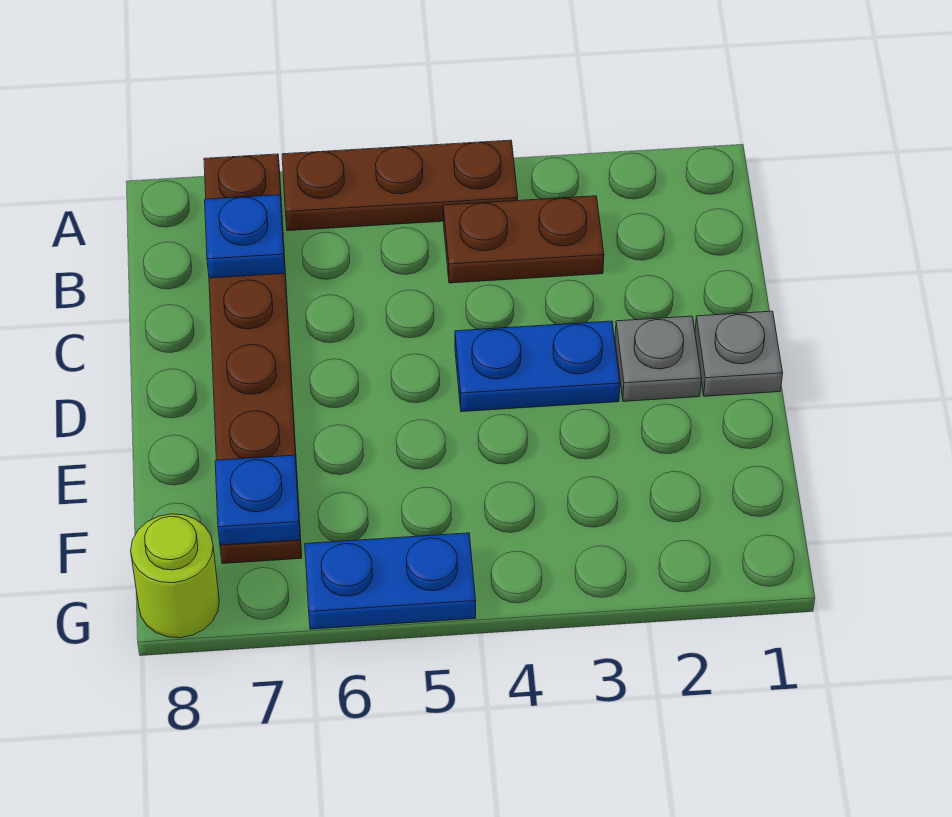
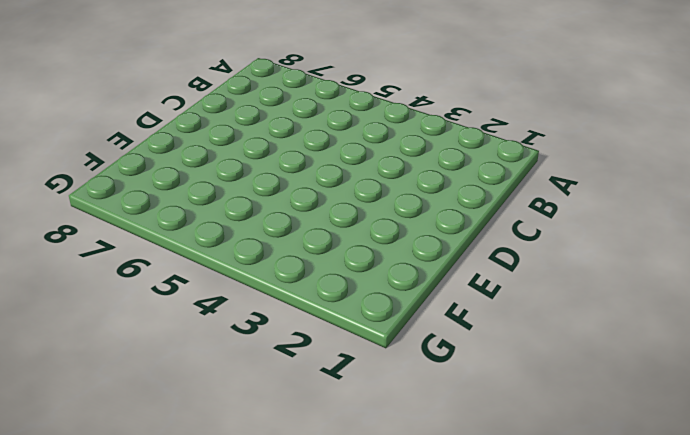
none -> brown 1x3 plate [282,140,518,231]
none -> brown 1x6 plate [204,154,302,564]

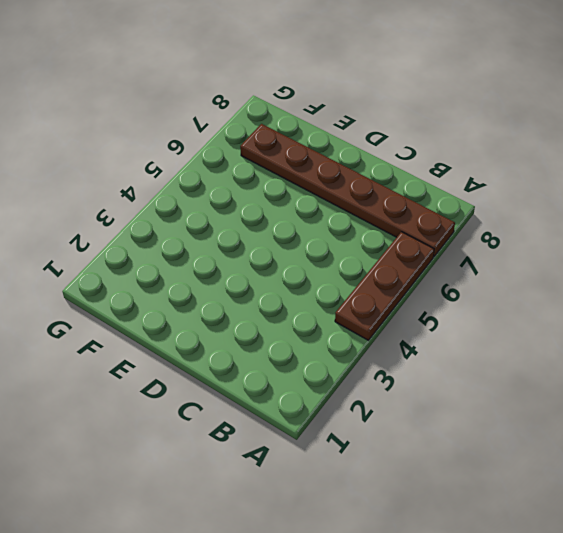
none -> brown 1x2 plate [443,196,604,283]
none -> grey 1x1 plate [695,311,783,396]

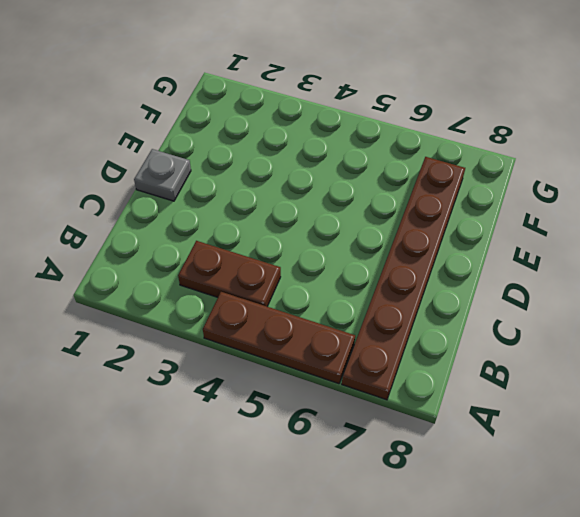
none -> grey 1x1 plate [615,316,701,401]
none -> blue 1x2 plate [455,321,620,412]

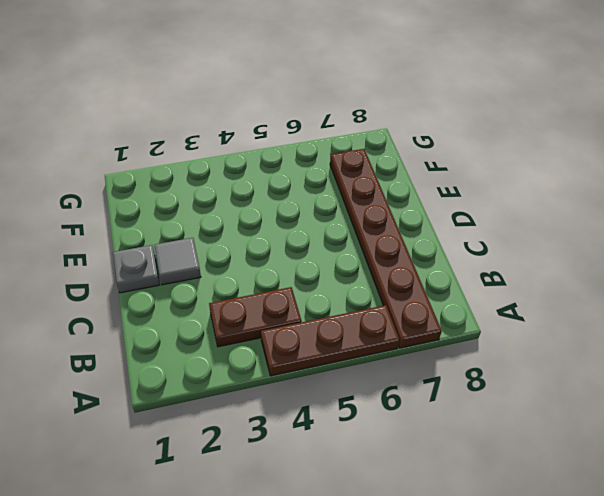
grey 1x1 tile [155,238,201,285] -> grey 1x1 plate [615,316,701,401]
none -> blue 1x2 plate [455,321,620,412]
none -> blue 1x2 plate [305,533,476,629]

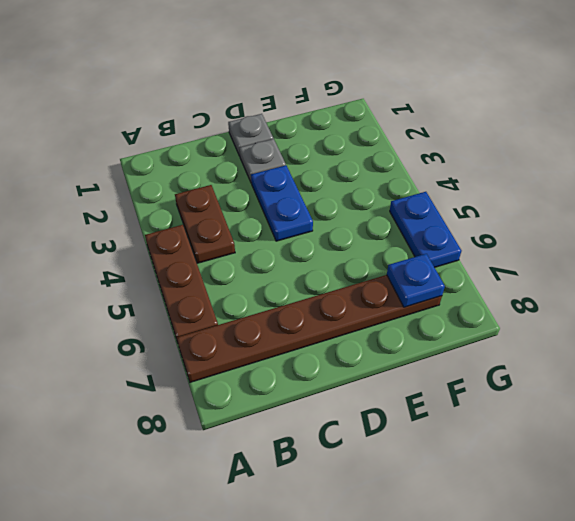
none -> lime 1x1 round brick [131,514,219,638]
none -> blue 1x1 plate [205,195,285,278]

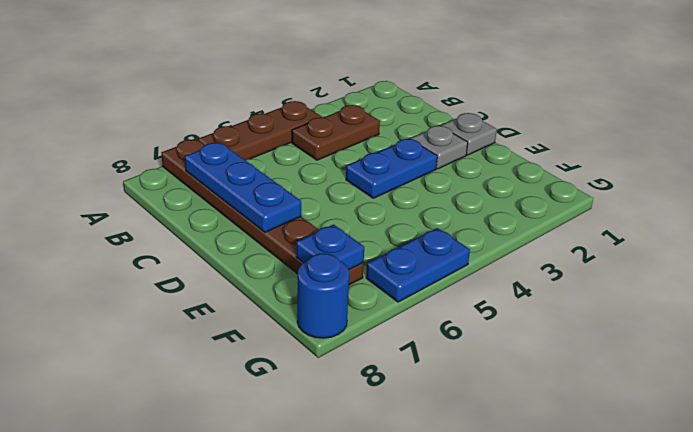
blue 1x3 plate [185,142,301,232] -> blue 1x1 plate [205,195,285,278]
blue 1x1 round brick [297,253,349,338] -> lime 1x1 round brick [131,514,219,638]

